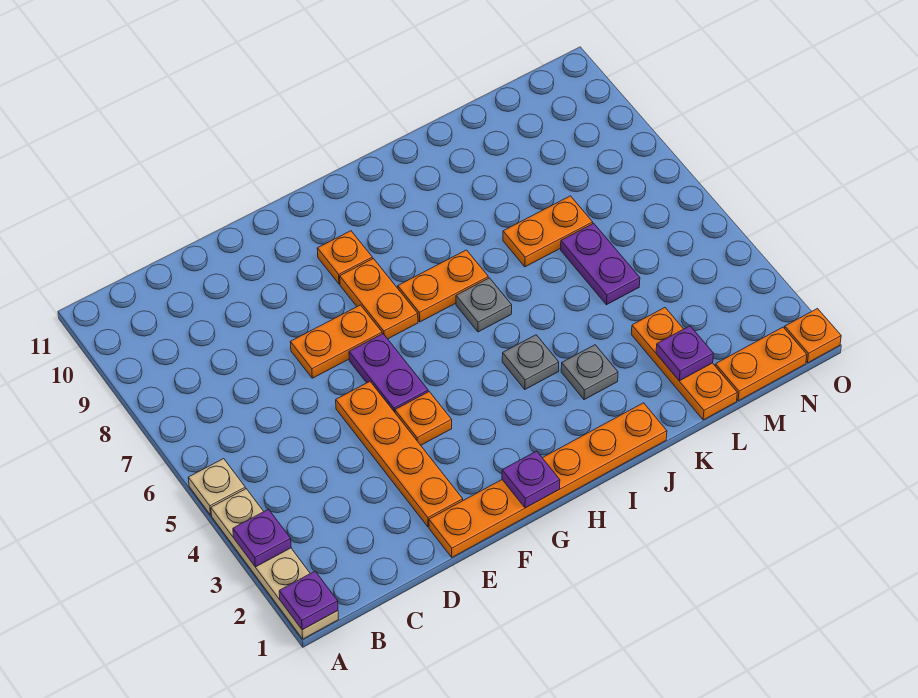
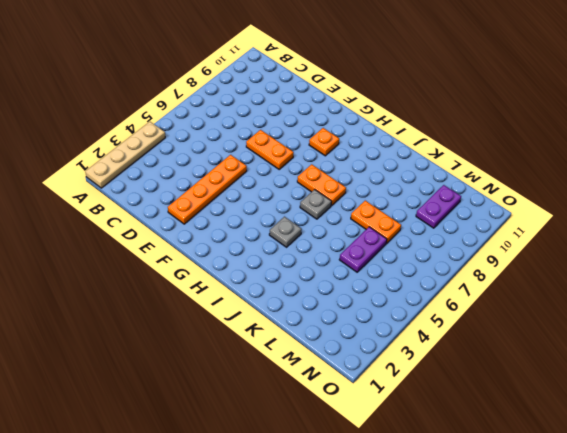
purple 1x2 plate [416,185,461,228] -> purple 1x2 plate moved to [349,334,428,412]
none -> tan 1x1 plate [188,459,245,515]
none -> orange 1x6 plate [429,403,667,557]
none -> orange 1x1 plate [395,392,452,445]

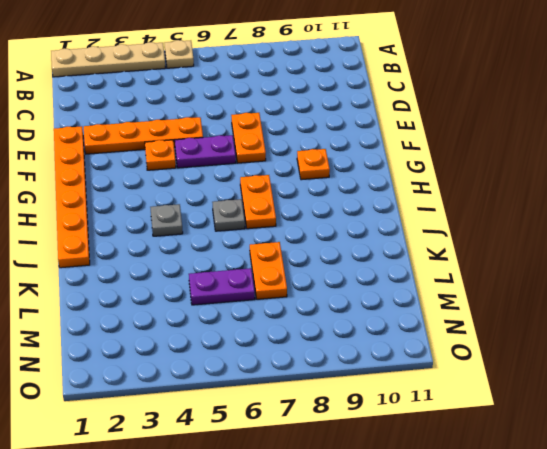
none -> orange 1x2 plate [340,259,418,339]
none -> grey 1x1 plate [561,345,618,400]
none -> orange 1x3 plate [631,308,737,420]

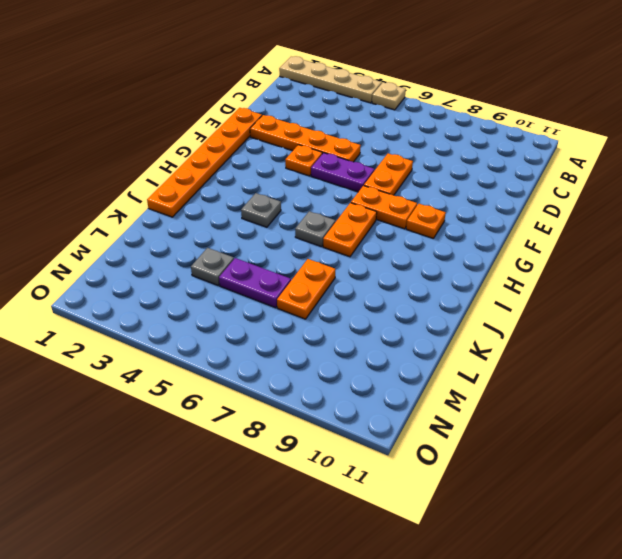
grey 1x1 plate [191,248,234,285] -> grey 1x1 plate moved to [561,345,618,400]
none -> orange 1x3 plate [631,308,737,420]
none -> orange 1x2 plate [715,327,807,401]
none -> orange 1x1 plate [785,309,841,363]

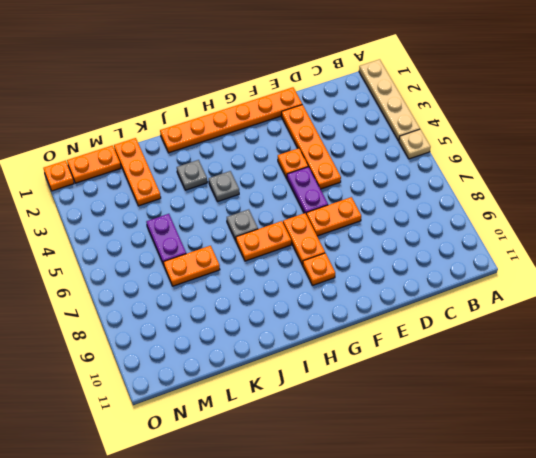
none -> purple 1x1 plate [279,571,338,630]
none -> purple 1x1 plate [233,509,291,567]
none -> purple 1x1 plate [502,451,560,508]

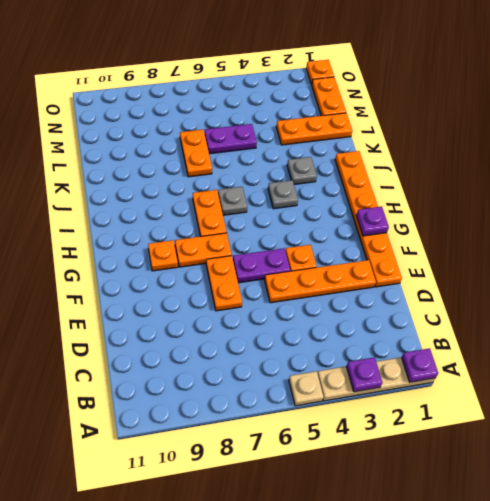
none -> purple 1x1 plate [656,326,713,381]

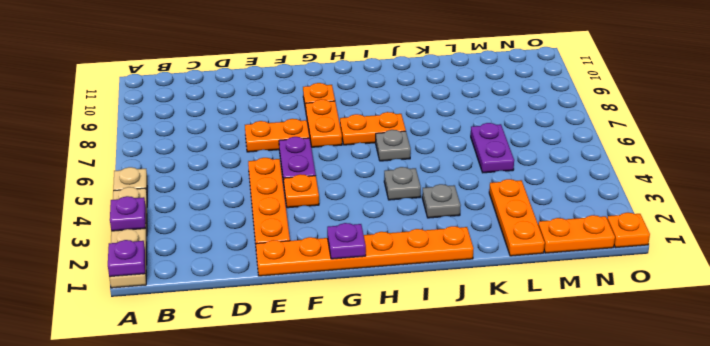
none -> orange 1x2 plate [503,196,593,267]
none -> purple 1x1 plate [656,326,713,381]

